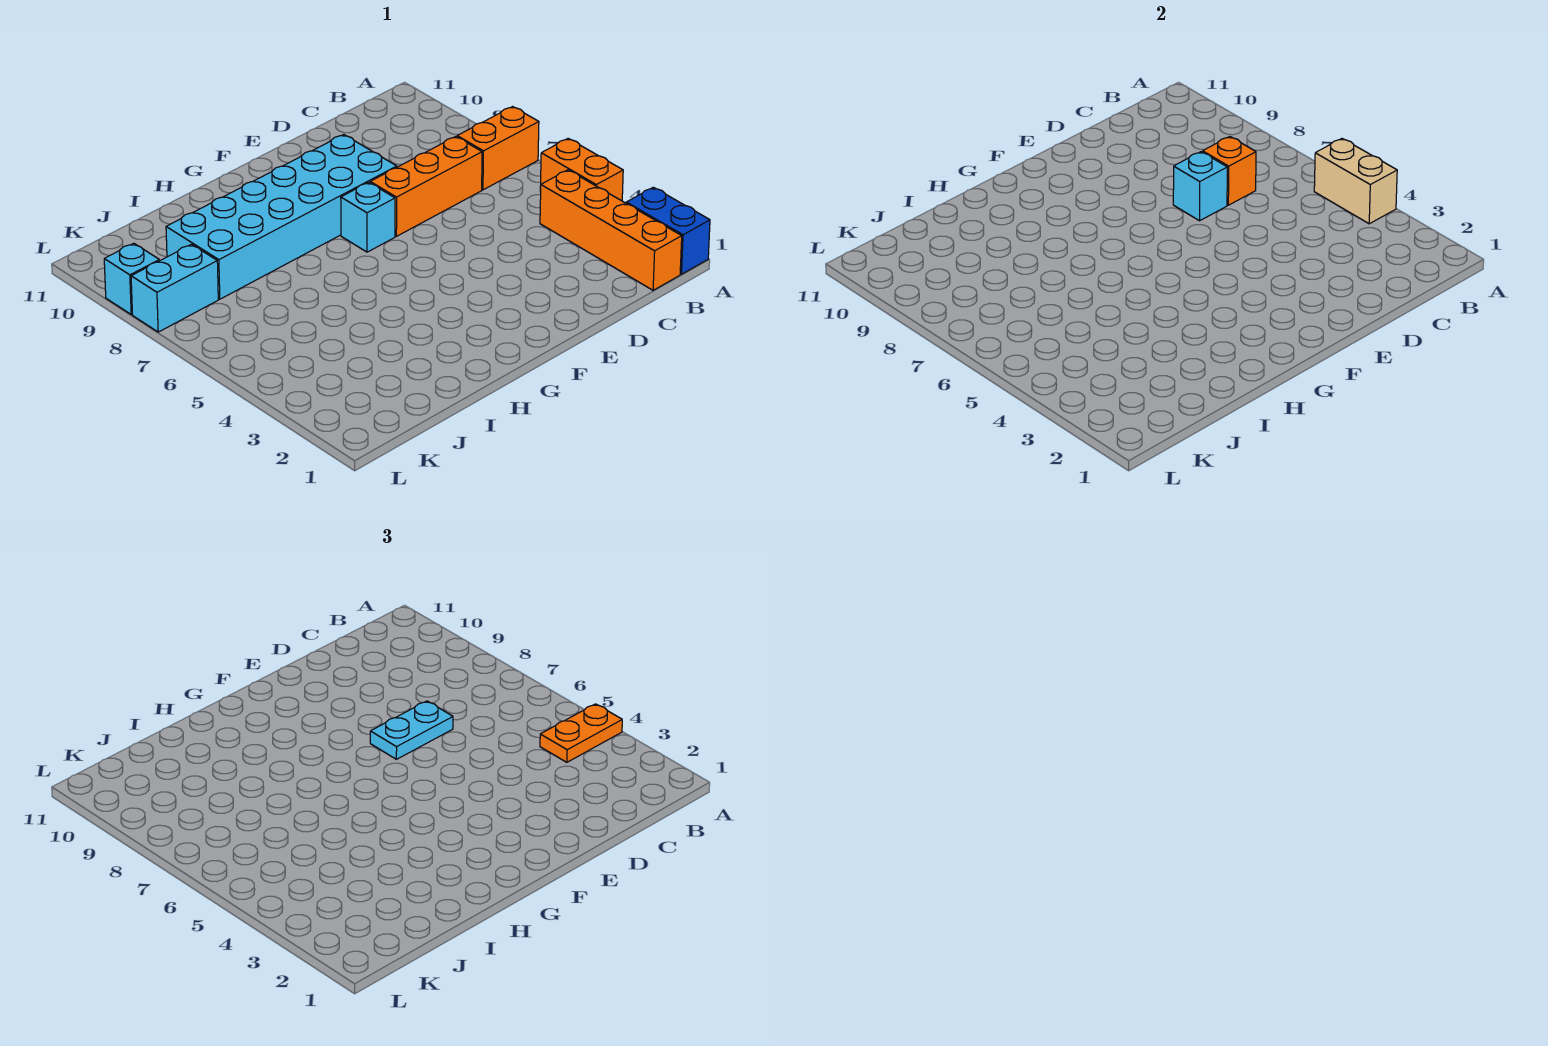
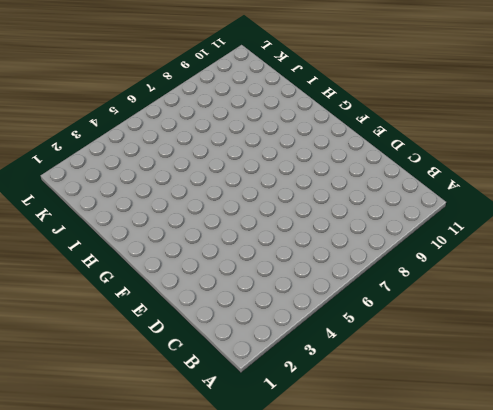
none -> blue 1x2 brick [626,187,710,274]
none -> orange 1x2 brick [540,139,623,201]
none -> orange 1x2 brick [457,107,539,190]

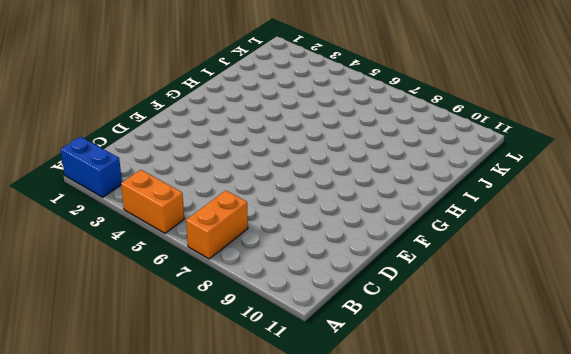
none -> orange 1x4 brick [540,170,682,290]
none -> orange 1x3 brick [370,137,482,236]
none -> cyan 2x6 brick [166,135,397,299]

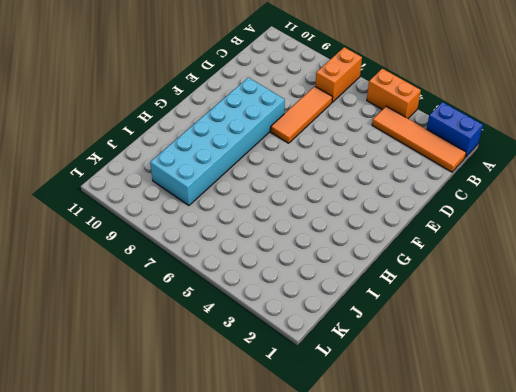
orange 1x4 tile [372,106,466,172] -> orange 1x4 brick [540,170,682,290]
orange 1x3 tile [271,86,333,143] -> orange 1x3 brick [370,137,482,236]
none -> cyan 1x1 brick [341,182,395,252]
none -> cyan 1x2 brick [131,244,218,332]
none -> cyan 1x1 brick [104,243,159,314]

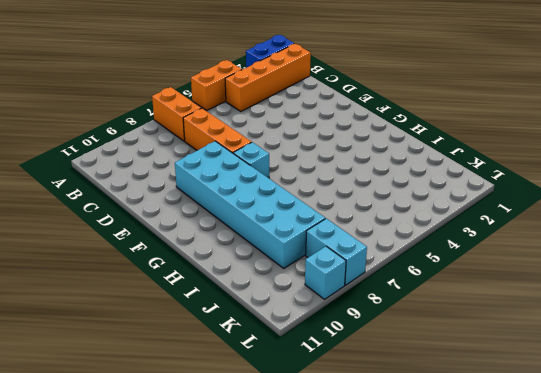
none -> tan 1x2 brick [1314,139,1397,224]
none -> orange 1x1 brick [1203,137,1256,205]
none -> cyan 1x1 brick [1173,152,1227,221]

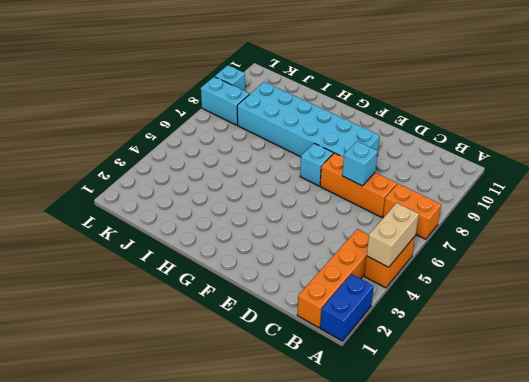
none -> orange 1x1 brick [1203,137,1256,205]
none -> orange 1x2 plate [540,704,622,762]
none -> cyan 1x2 plate [370,701,453,759]

